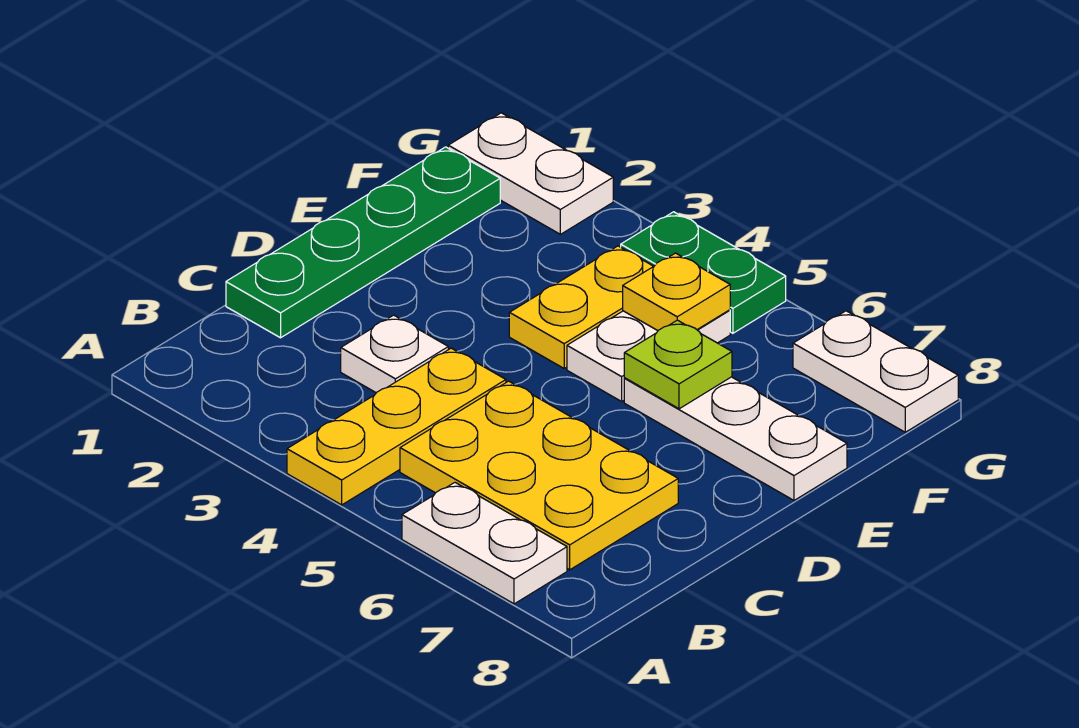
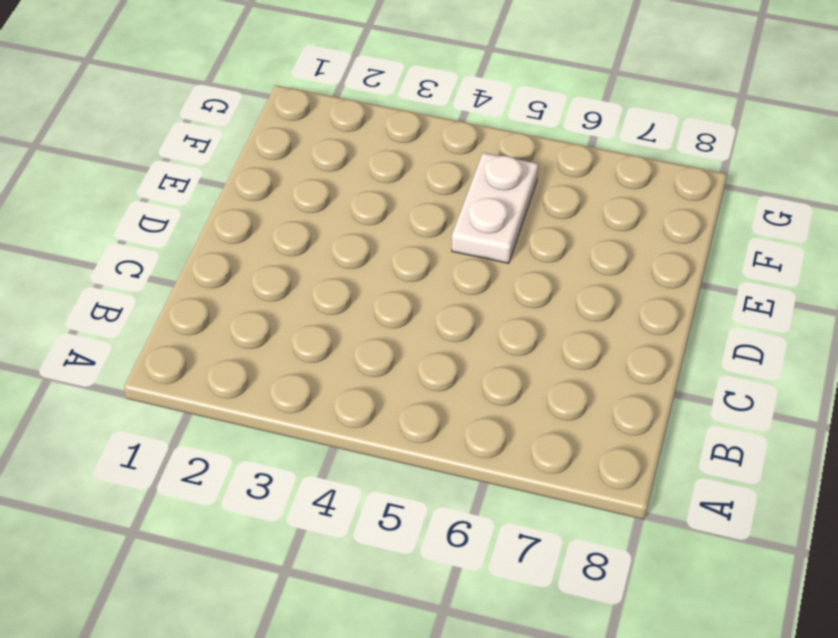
none -> yellow 1x3 plate [287,348,506,505]
none -> white 1x2 plate [402,483,567,604]
none -> yellow 2x3 plate [400,381,678,570]

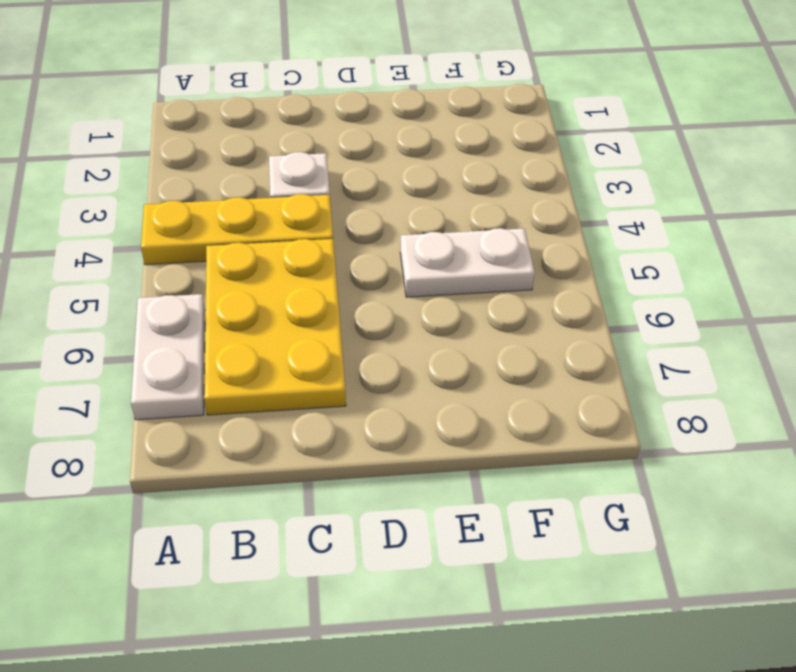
none -> green 1x4 plate [226,147,500,338]
none -> yellow 1x2 plate [509,246,653,368]
none -> white 1x3 plate [624,377,847,500]

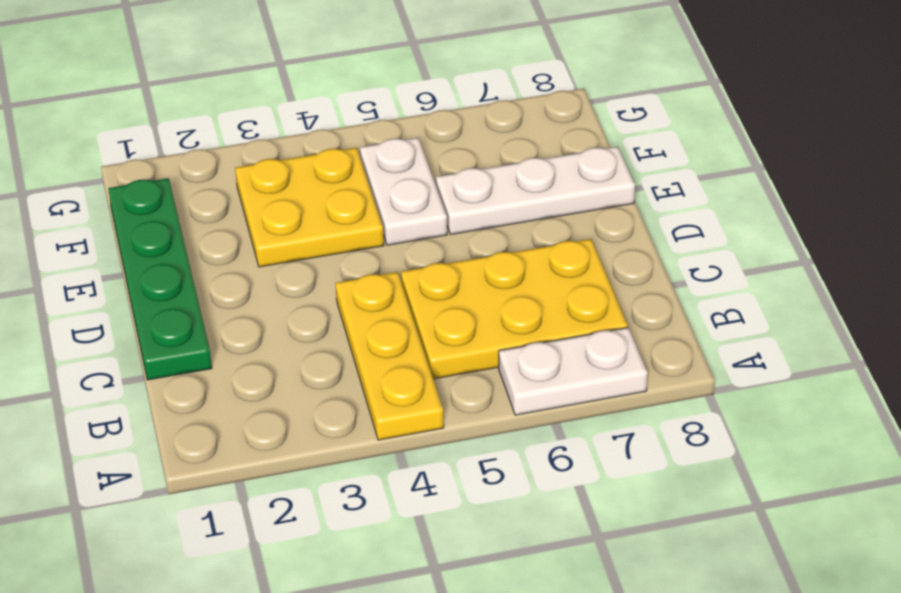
yellow 2x2 plate [235,148,384,267] -> yellow 1x2 plate [509,246,653,368]
none -> white 1x1 plate [341,315,448,393]
none -> white 1x2 plate [448,113,613,234]
none -> green 1x2 plate [621,212,786,333]

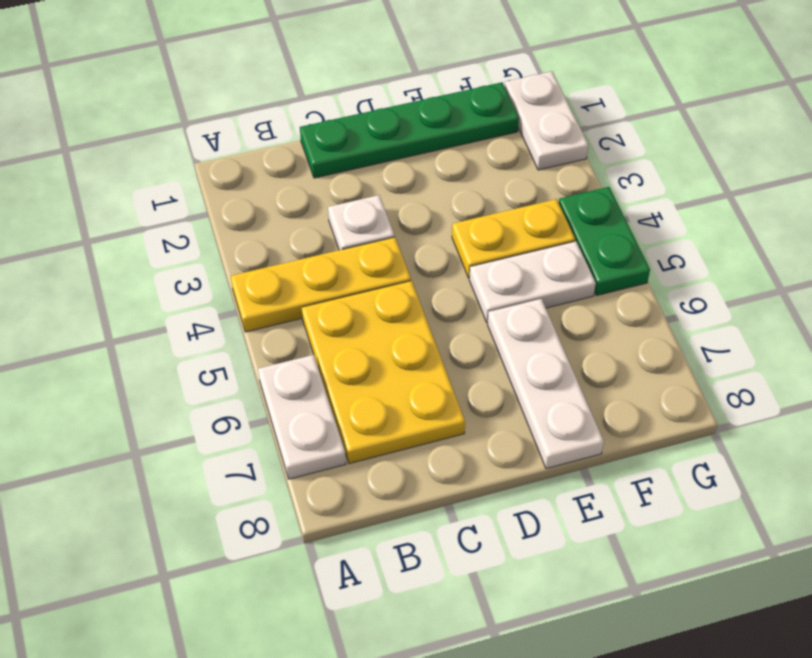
none -> white 1x2 plate [793,311,958,432]
none -> lime 1x1 plate [624,320,732,409]
none -> yellow 1x1 plate [623,253,730,331]

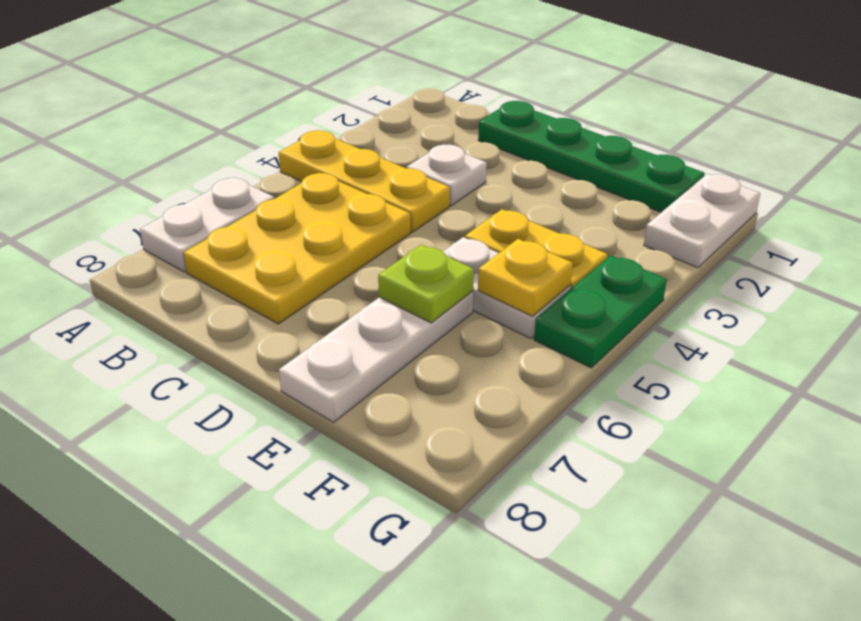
none -> white 1x2 plate [793,311,958,432]

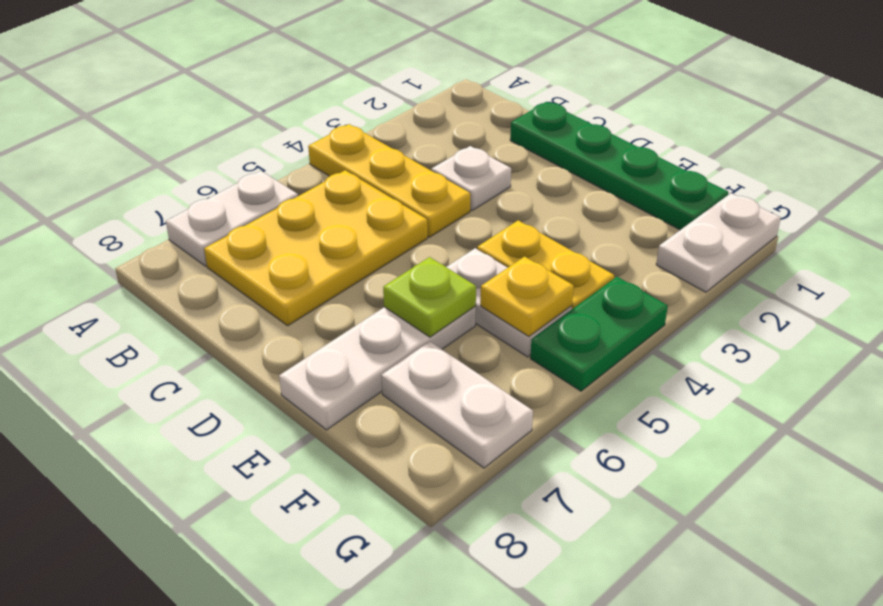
white 1x2 plate [381,342,533,468] -> white 1x2 plate turned to [793,311,958,432]

